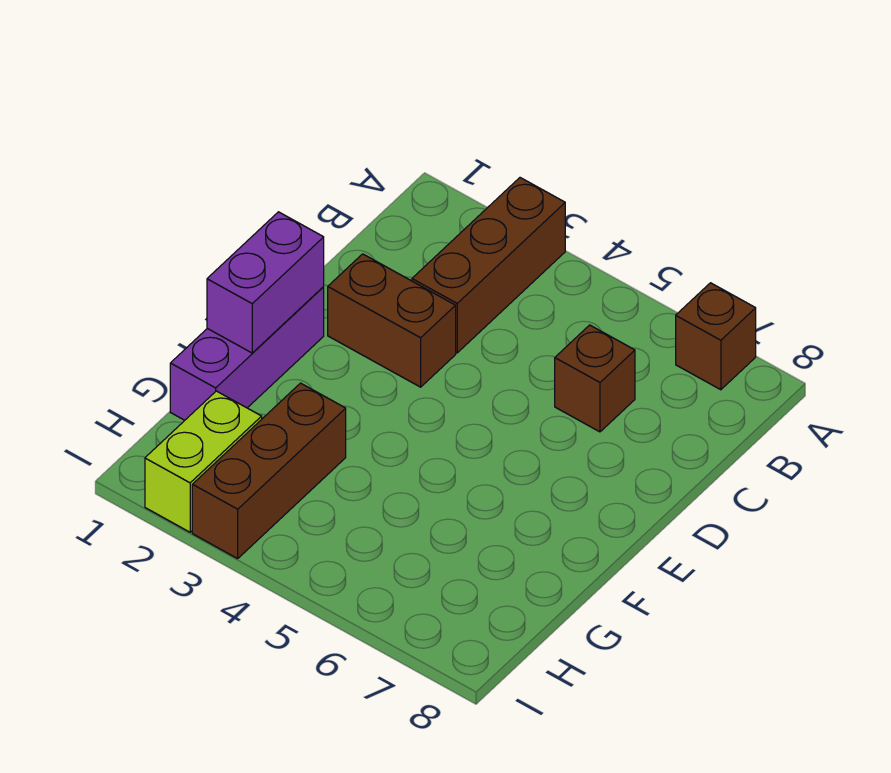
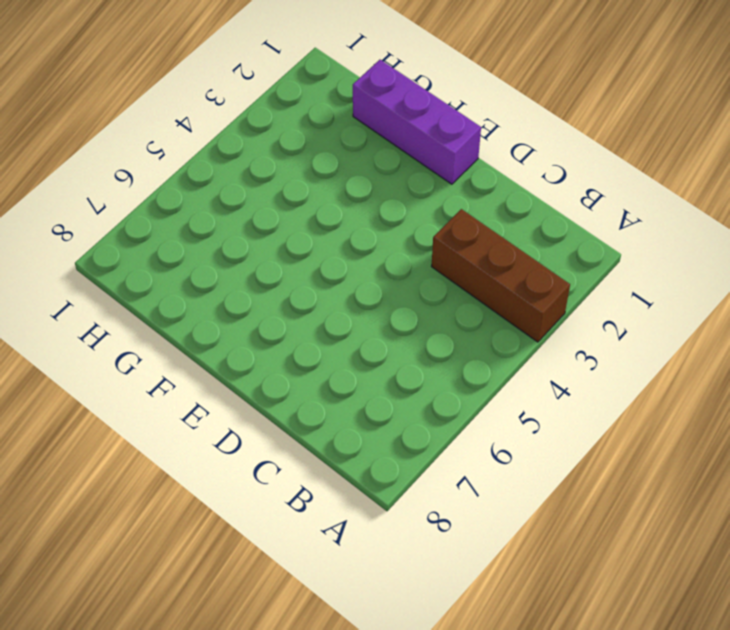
none -> brown 1x1 brick [676,283,756,390]
none -> brown 1x1 brick [555,325,635,432]

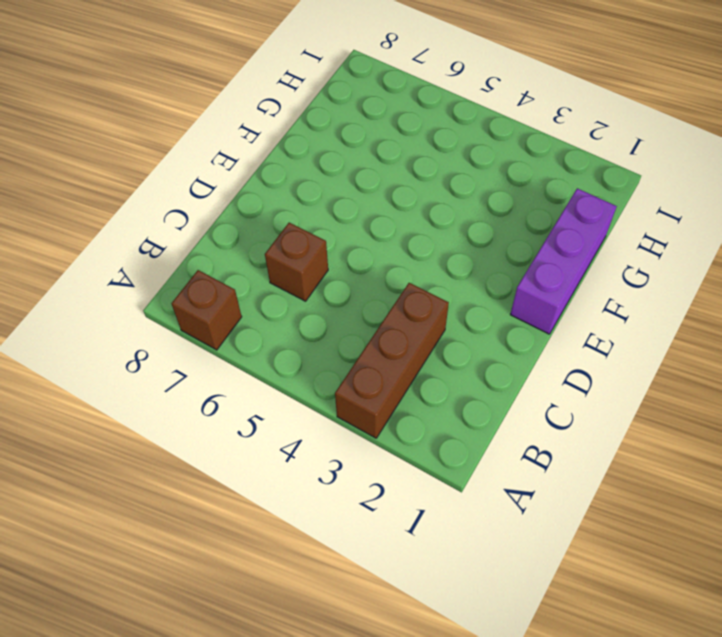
none -> brown 1x2 brick [328,254,456,387]
none -> brown 1x3 brick [192,383,346,559]

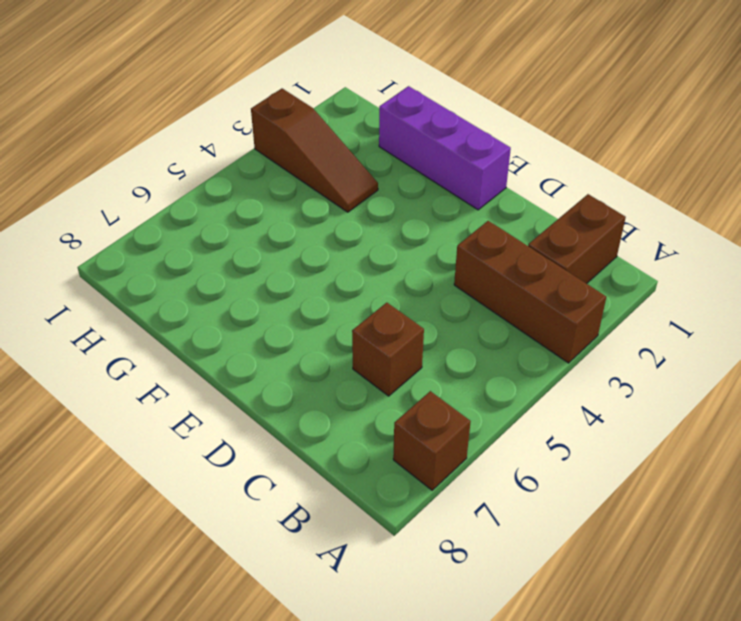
brown 1x2 brick [528,194,626,284] -> brown 1x2 brick moved to [328,254,456,387]
brown 1x3 slope [251,89,378,212] -> brown 1x3 brick [192,383,346,559]
none -> lime 1x2 brick [145,391,262,532]
none -> purple 1x2 brick [207,212,324,353]

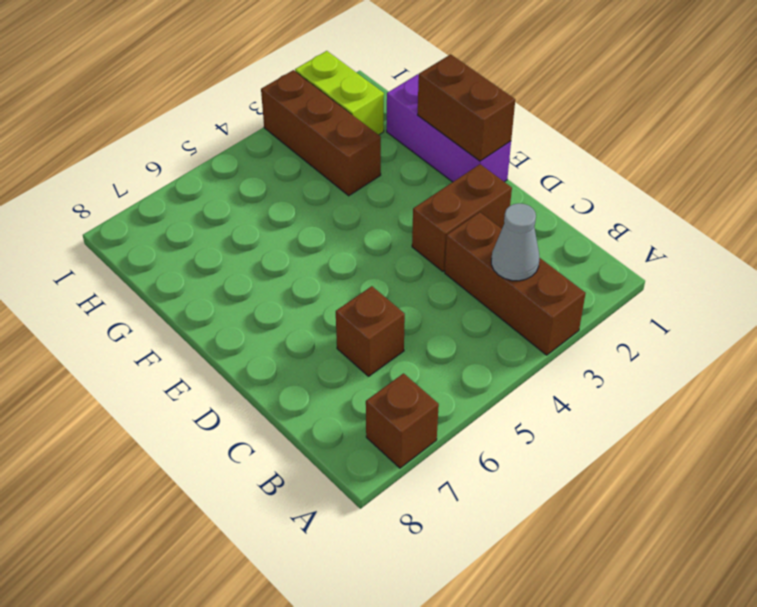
grey 1x1 cone [491,203,539,281] -> none
brown 1x2 brick [418,54,515,161] -> purple 1x2 brick [207,212,324,353]

